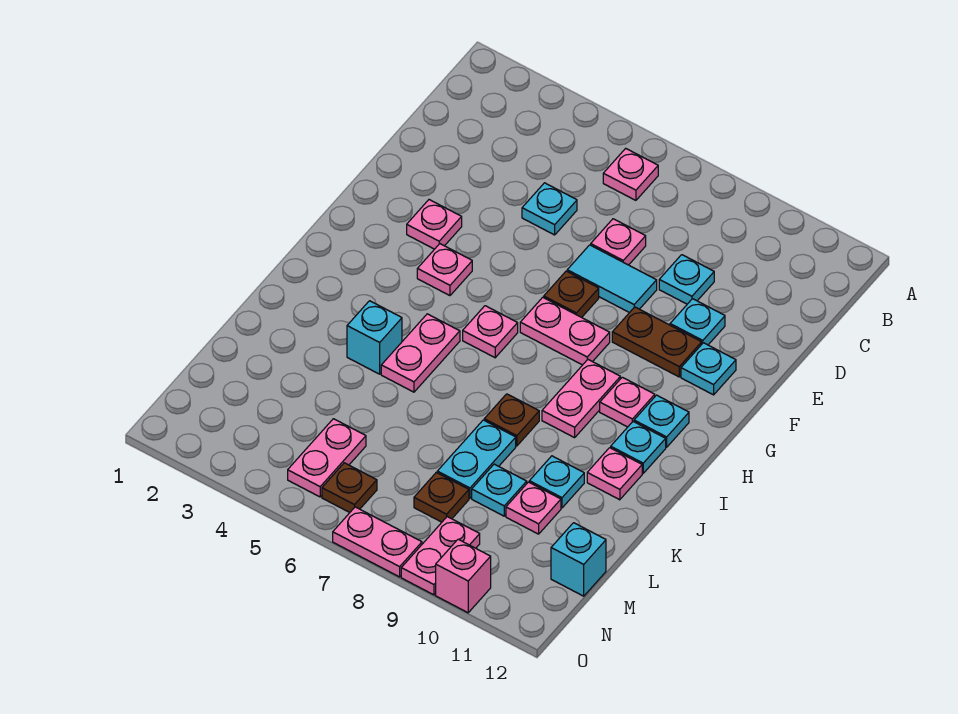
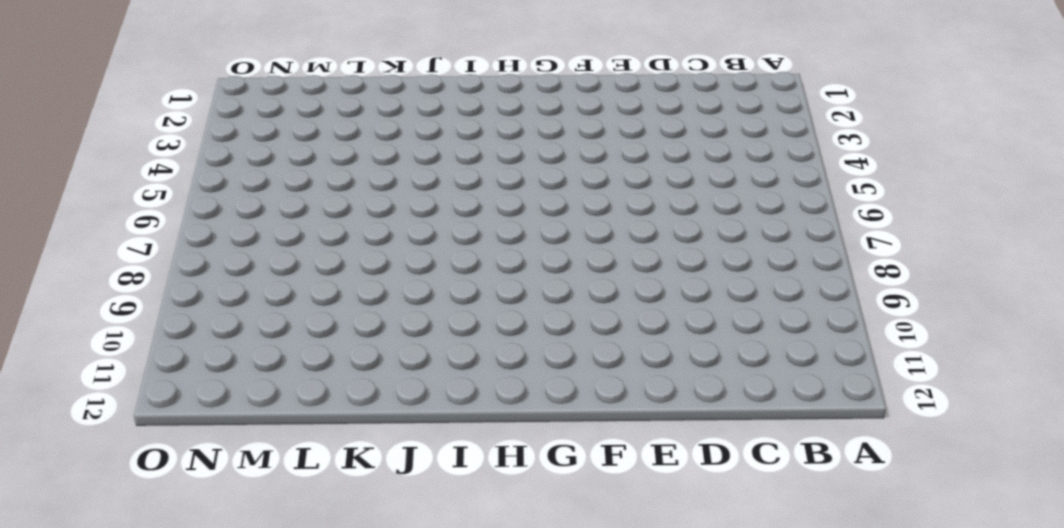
none -> pink 1x1 plate [603,148,658,200]
none -> cyan 1x1 plate [522,183,577,235]
none -> pink 1x1 plate [591,219,646,265]
none -> cyan 1x1 plate [659,255,714,304]

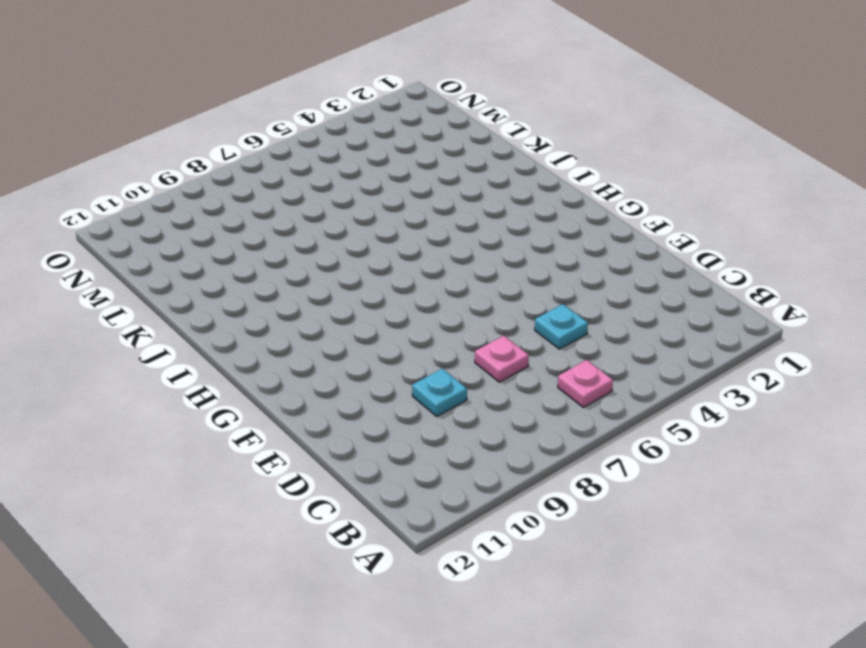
none -> cyan 1x2 tile [567,245,657,313]
none -> cyan 1x1 plate [670,299,725,345]
none -> pink 1x1 plate [407,200,462,249]
none -> brown 1x1 plate [544,271,599,317]

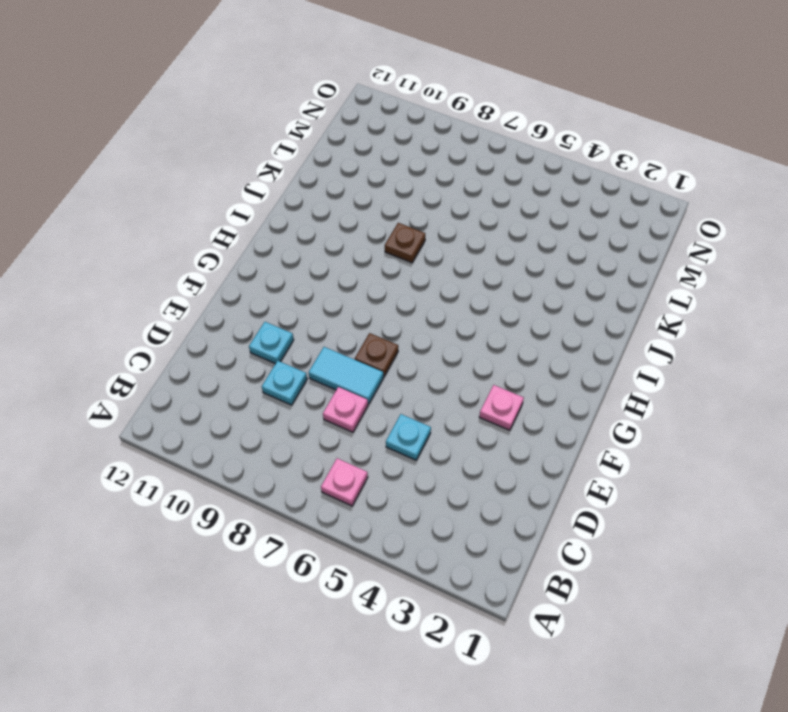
none -> brown 1x2 plate [612,307,702,377]
none -> cyan 1x1 plate [681,343,736,395]
none -> pink 1x1 plate [417,244,472,296]
none -> pink 1x2 plate [520,297,610,365]

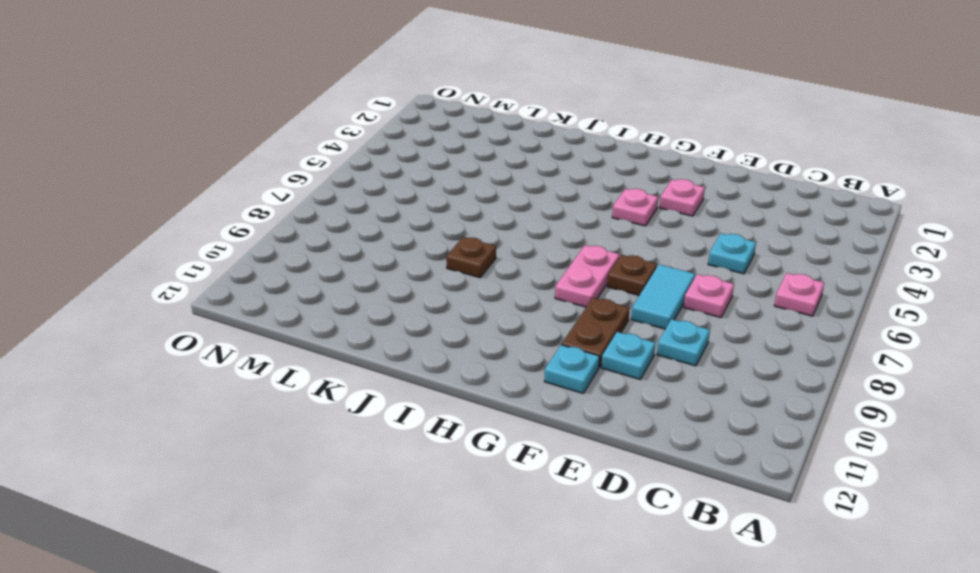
none -> pink 1x1 plate [463,306,518,358]
none -> pink 1x2 plate [542,360,620,438]
none -> pink 1x1 plate [600,377,655,427]
none -> cyan 1x1 plate [634,395,689,447]

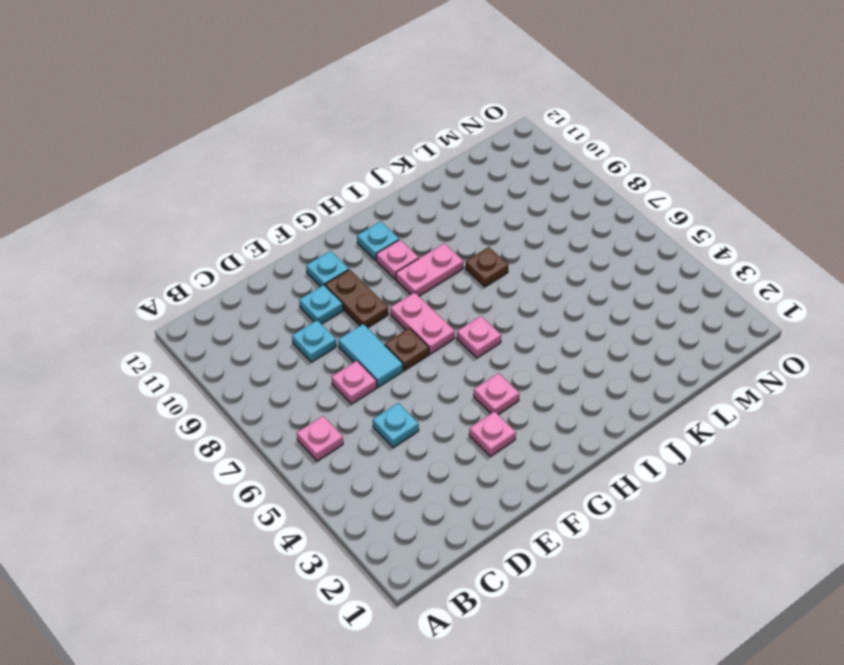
none -> pink 1x2 plate [381,314,460,392]
none -> cyan 1x1 plate [611,422,666,473]
none -> cyan 1x1 brick [347,301,402,374]
none -> pink 1x1 plate [587,448,642,500]

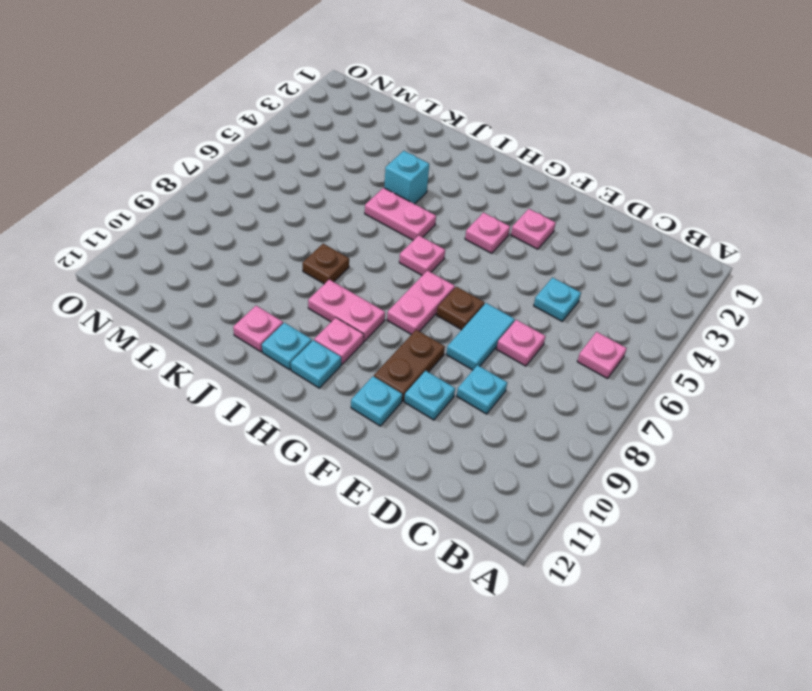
none -> cyan 1x2 plate [437,420,516,498]
none -> cyan 1x1 plate [529,456,584,508]
none -> cyan 1x1 plate [472,464,527,516]
none -> pink 1x1 plate [506,482,561,534]

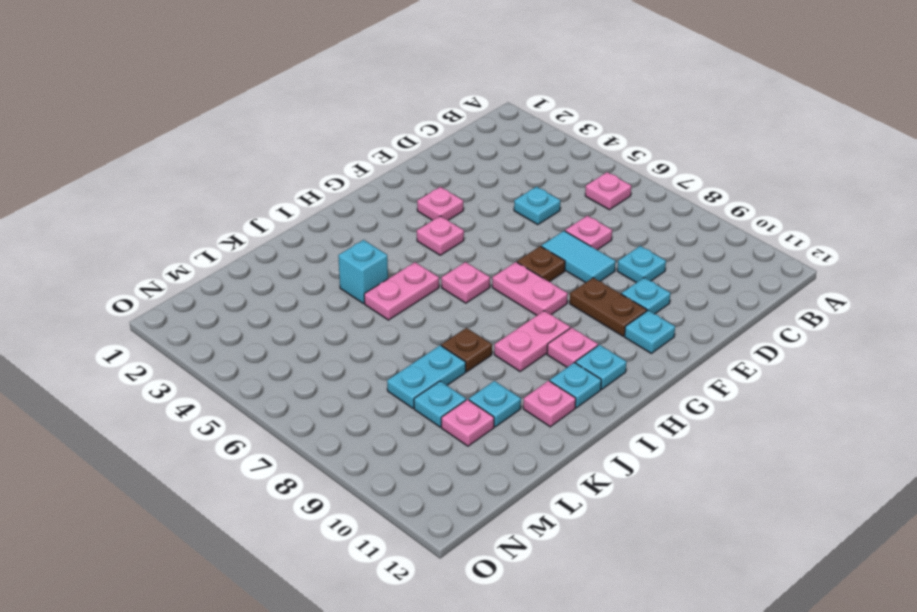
none -> pink 1x2 plate [288,419,366,497]
none -> brown 1x1 plate [414,472,469,522]
none -> cyan 1x1 brick [551,523,606,596]
none -> brown 1x1 plate [322,463,377,512]

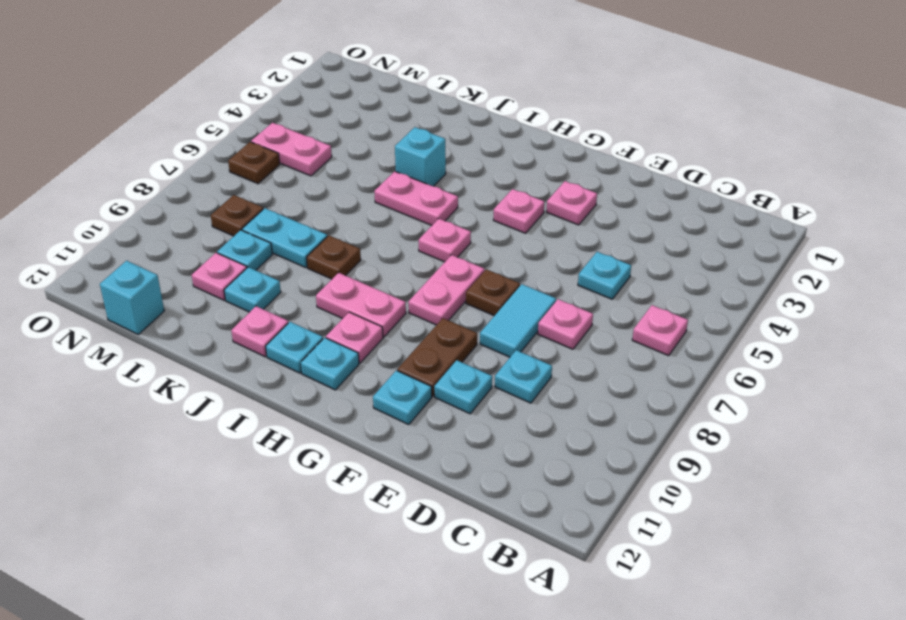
none -> pink 1x2 plate [401,517,480,595]
none -> pink 1x2 plate [333,507,422,577]
none -> pink 1x1 brick [436,539,491,613]

